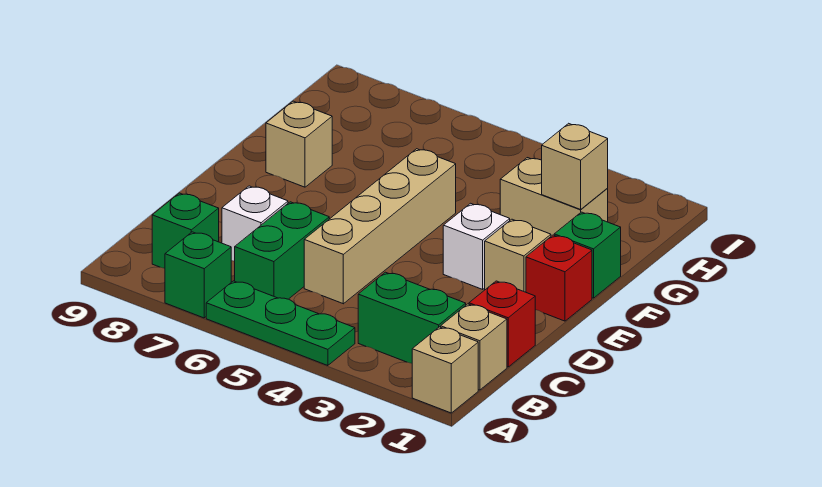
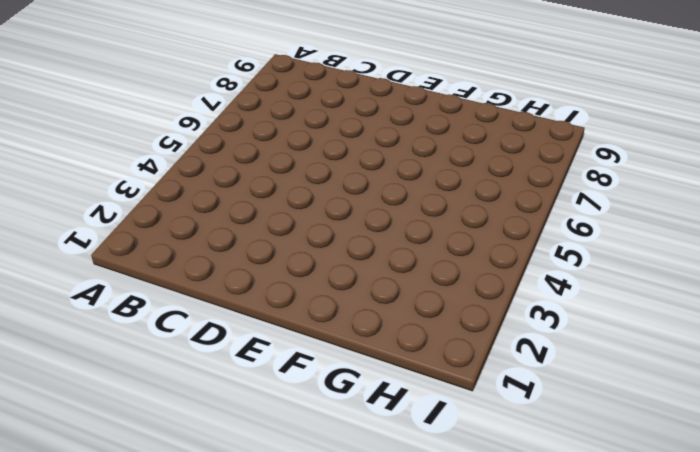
none -> tan 1x1 brick [412,327,478,413]
none -> green 1x3 plate [206,281,355,366]
none -> green 1x1 brick [165,232,231,318]

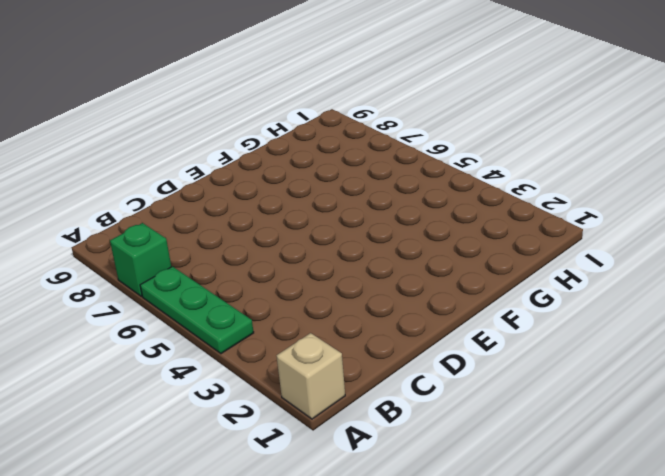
none -> tan 1x1 brick [441,304,507,390]
none -> green 1x2 brick [358,272,466,363]
none -> green 1x2 brick [235,202,329,299]

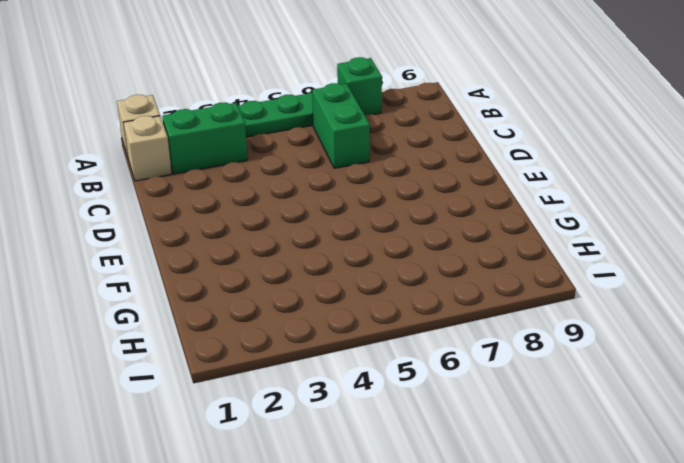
none -> green 1x1 brick [152,193,219,268]
none -> red 1x1 brick [469,281,535,367]
none -> tan 1x4 brick [304,149,456,304]

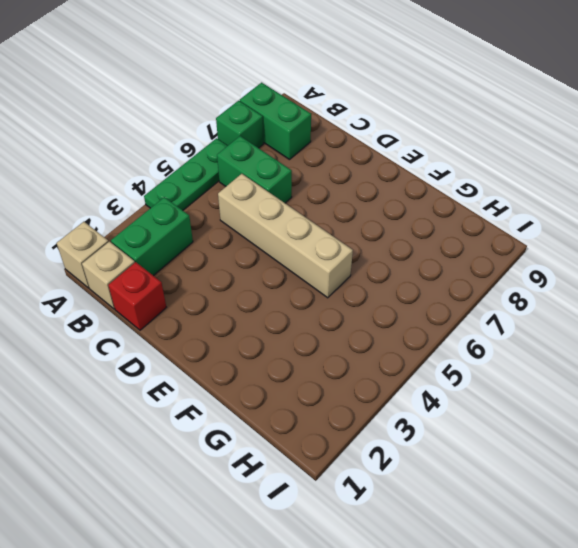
green 1x2 brick [240,83,311,160] -> green 1x1 brick [152,193,219,268]
none -> white 1x1 brick [222,186,288,261]
none -> red 1x1 brick [526,235,592,321]
none -> tan 1x1 brick [485,219,551,292]

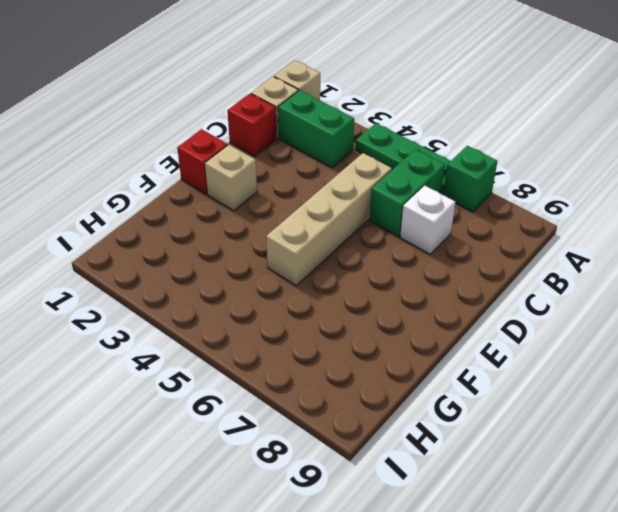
none -> green 1x1 brick [152,193,219,268]
none -> white 1x1 brick [443,203,510,289]
none -> green 1x1 brick [554,212,621,298]

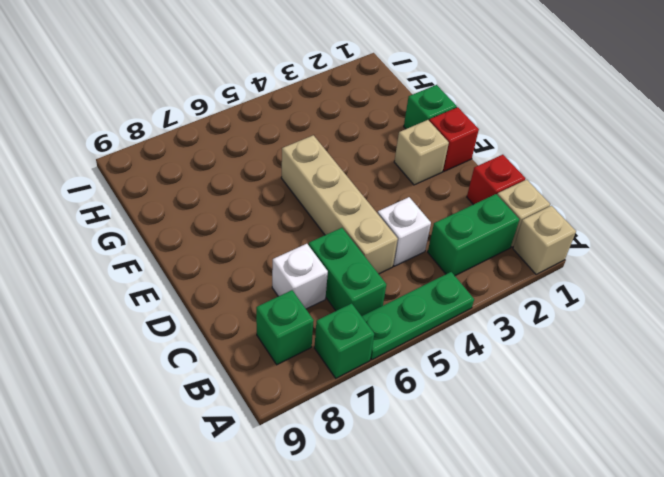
white 1x1 brick [378,197,431,266] -> white 1x1 brick moved to [443,203,510,289]
none -> tan 1x1 brick [266,101,332,187]
none -> tan 1x2 brick [500,158,608,236]
none -> tan 1x1 brick [542,123,608,209]

